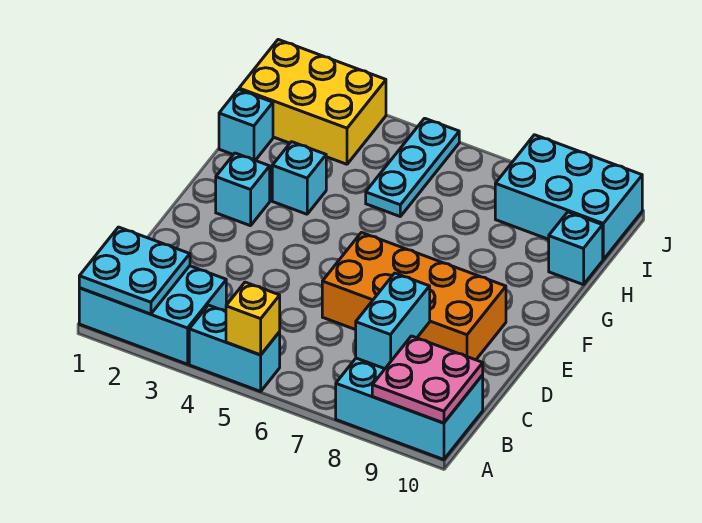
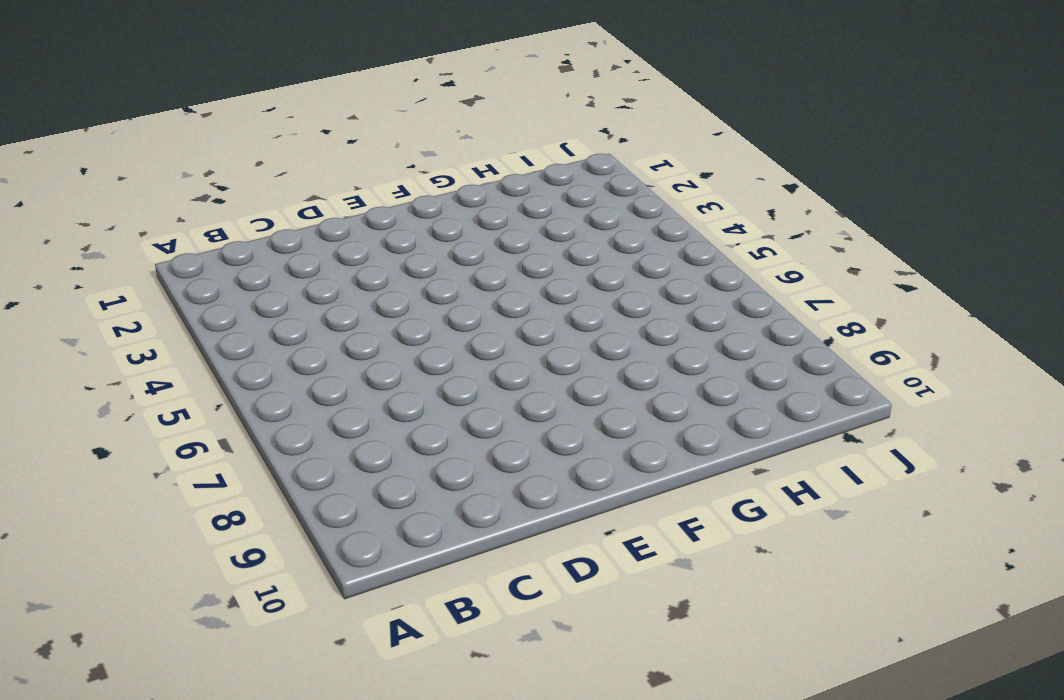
none -> cyan 2x3 brick [79,266,226,364]
none -> cyan 1x2 brick [189,305,280,391]
none -> cyan 2x3 brick [336,358,483,460]

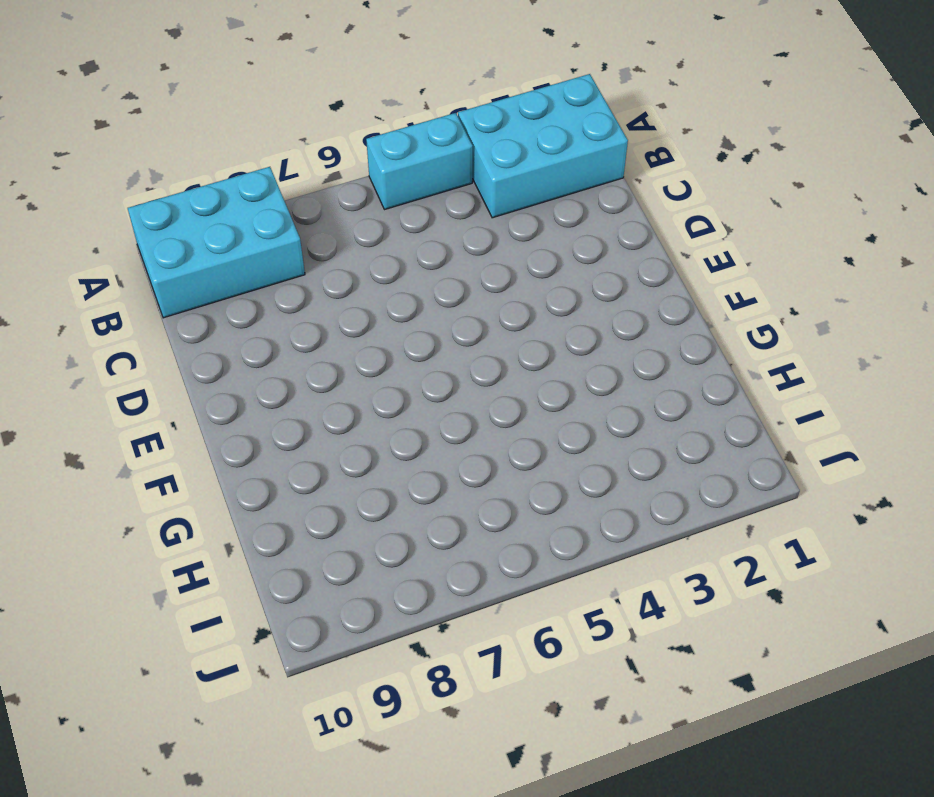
none -> orange 2x4 brick [322,233,506,360]
none -> cyan 1x1 brick [216,153,270,226]
none -> cyan 1x1 brick [272,142,326,214]

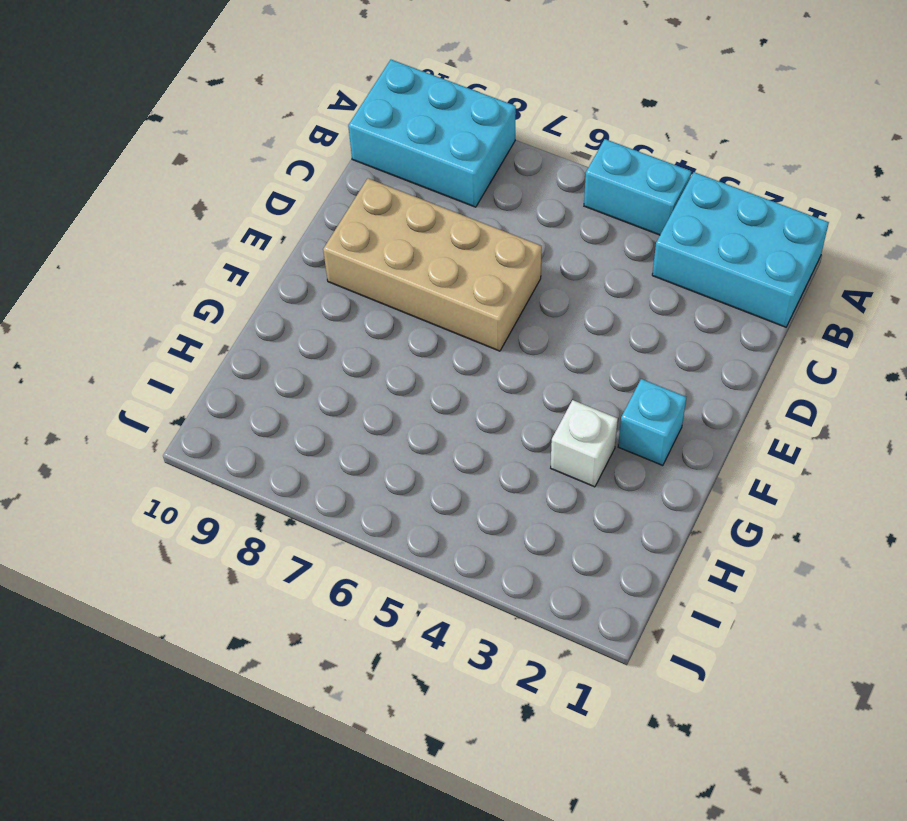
tan 2x4 brick [323,179,542,351] -> orange 2x4 brick [322,233,506,360]
white 1x1 brick [551,400,618,487] -> cyan 1x1 brick [272,142,326,214]
none -> cyan 1x1 brick [219,89,273,160]
none -> cyan 1x3 plate [366,118,459,216]
none -> cyan 1x1 brick [549,212,603,285]

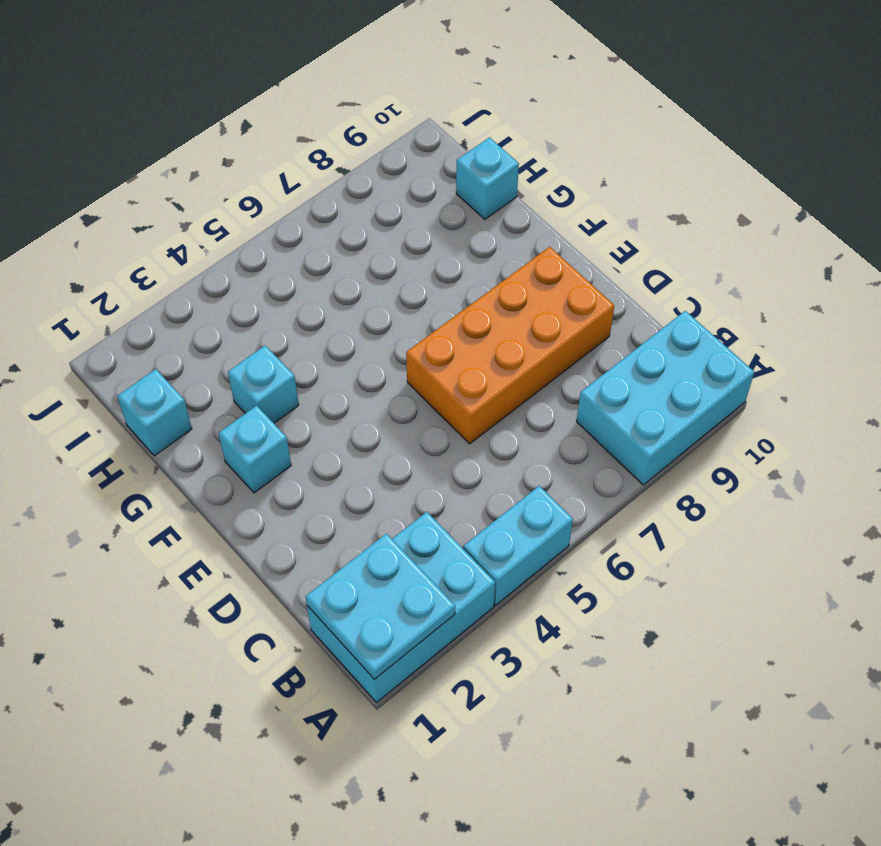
none -> cyan 1x3 plate [366,118,459,216]
none -> yellow 2x3 brick [239,40,386,164]
none -> cyan 2x3 brick [495,135,642,259]

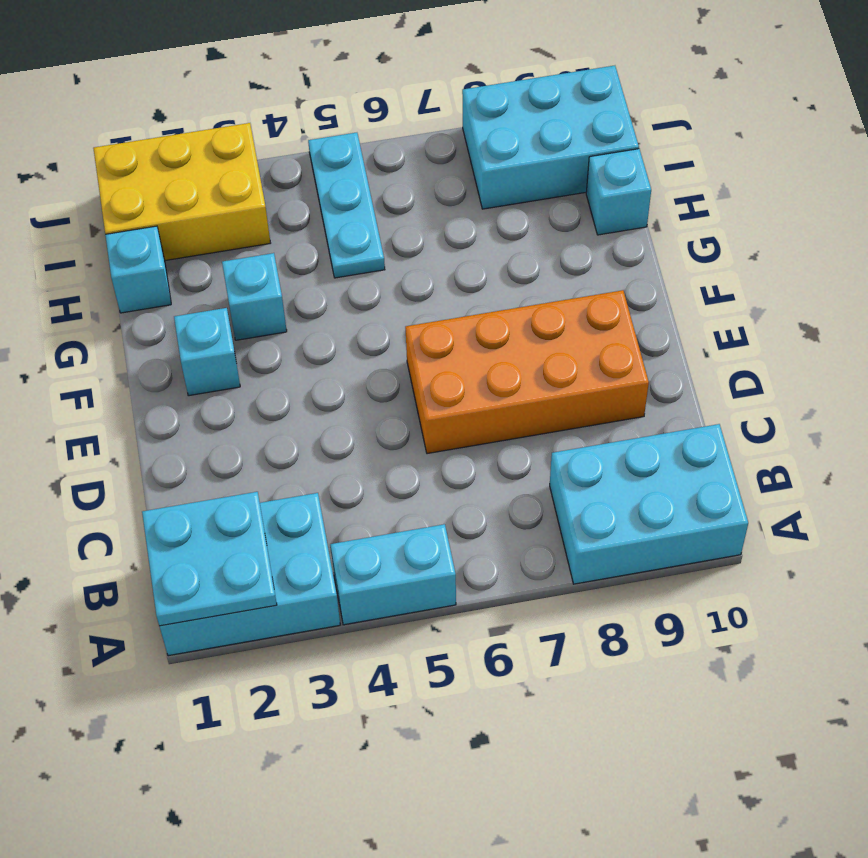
none -> yellow 1x1 brick [226,282,280,355]
none -> pink 2x2 plate [372,336,483,423]
none -> cyan 1x2 brick [356,273,430,369]

